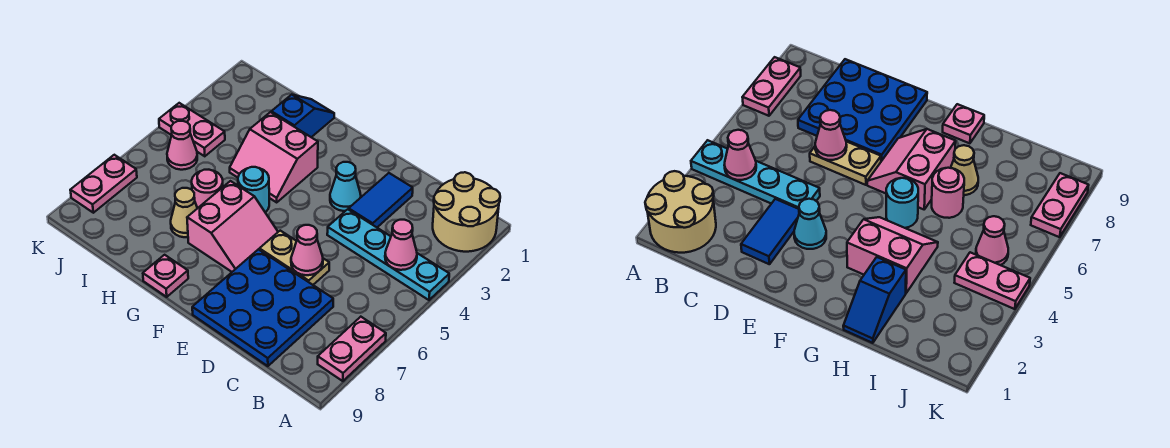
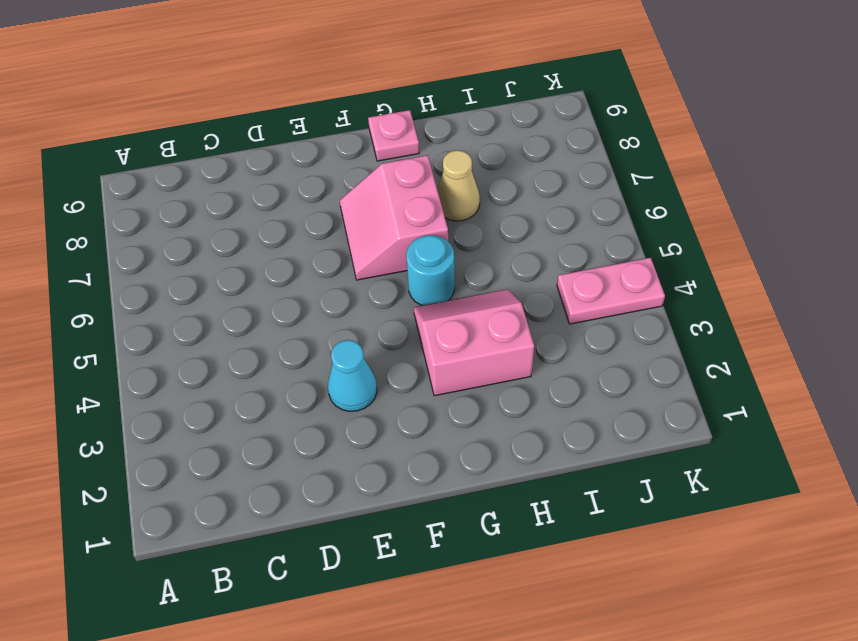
none -> tan 2x2 round brick [433,172,500,252]
none -> cyan 1x4 plate [327,209,449,300]
none -> pink 1x2 plate [318,317,386,381]

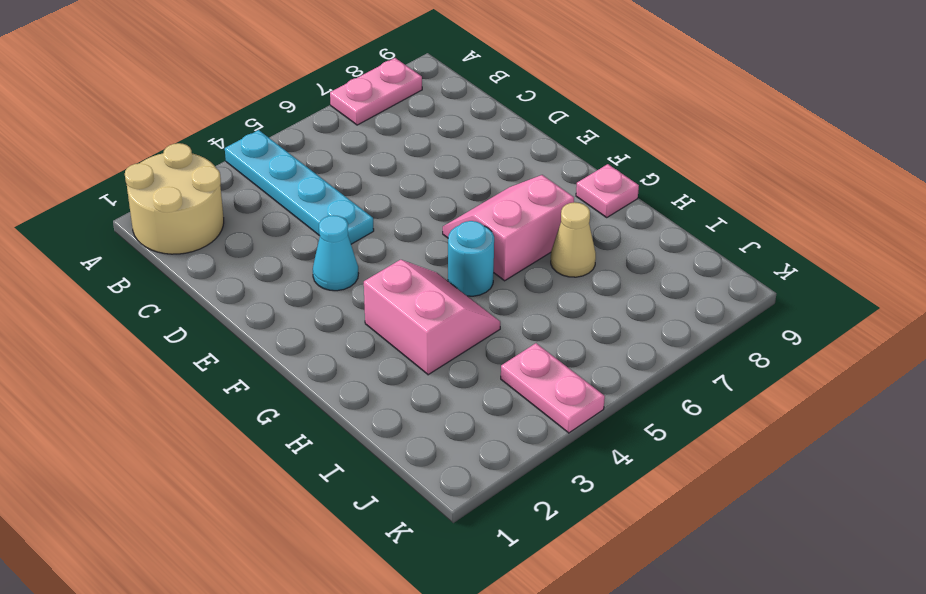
none -> blue 3x3 plate [192,249,333,366]
none -> blue 1x2 tile [349,173,413,227]
none -> tan 1x2 plate [259,231,329,285]

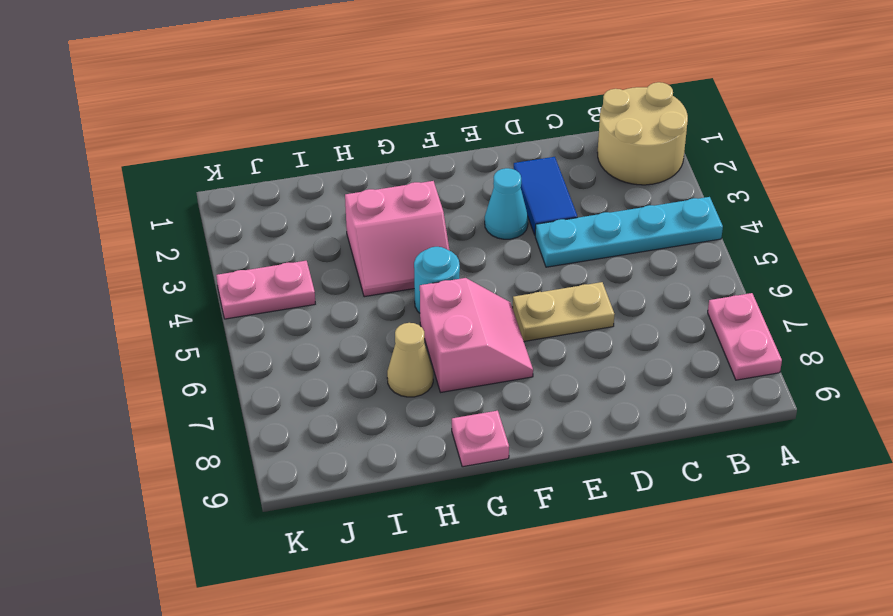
none -> blue 3x3 plate [192,249,333,366]
none -> blue 1x2 slope [271,95,334,137]
none -> pink 1x1 round brick [192,170,223,208]

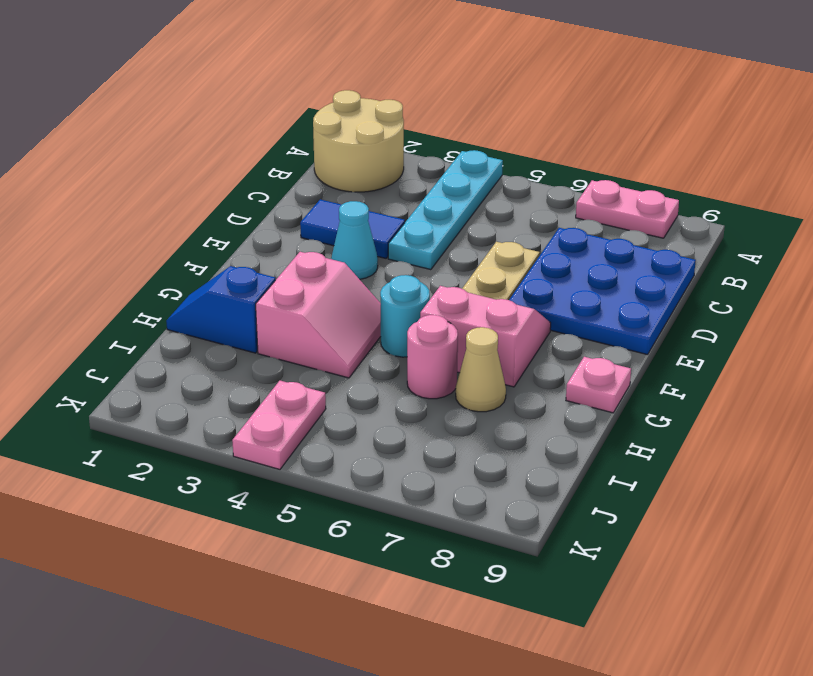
none -> pink 1x1 cone [167,121,197,170]
none -> pink 1x2 plate [70,155,137,213]
none -> pink 1x1 cone [385,220,417,270]

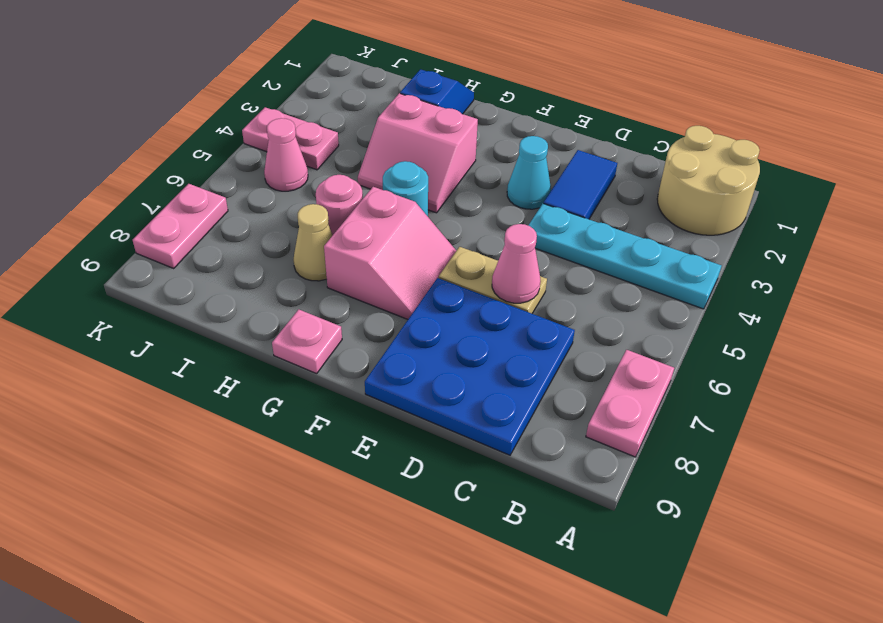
none -> pink 1x1 cone [385,220,417,270]

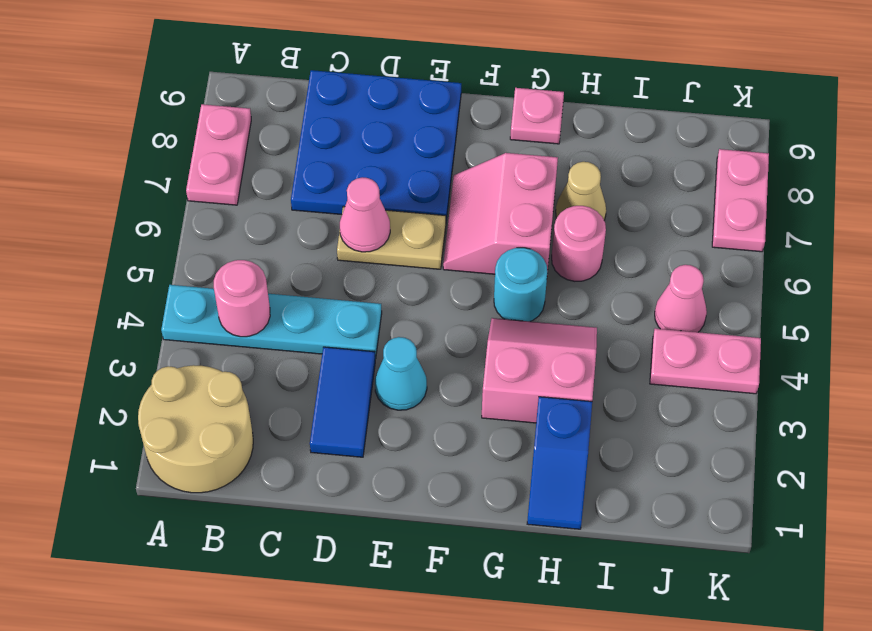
pink 1x1 round brick [214,260,270,337] -> pink 1x1 cone [385,220,417,270]

